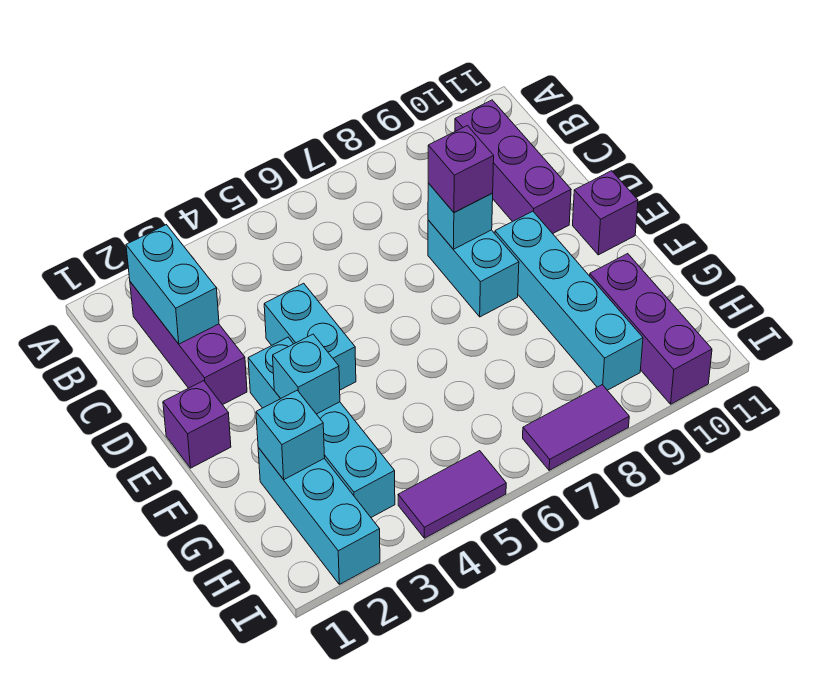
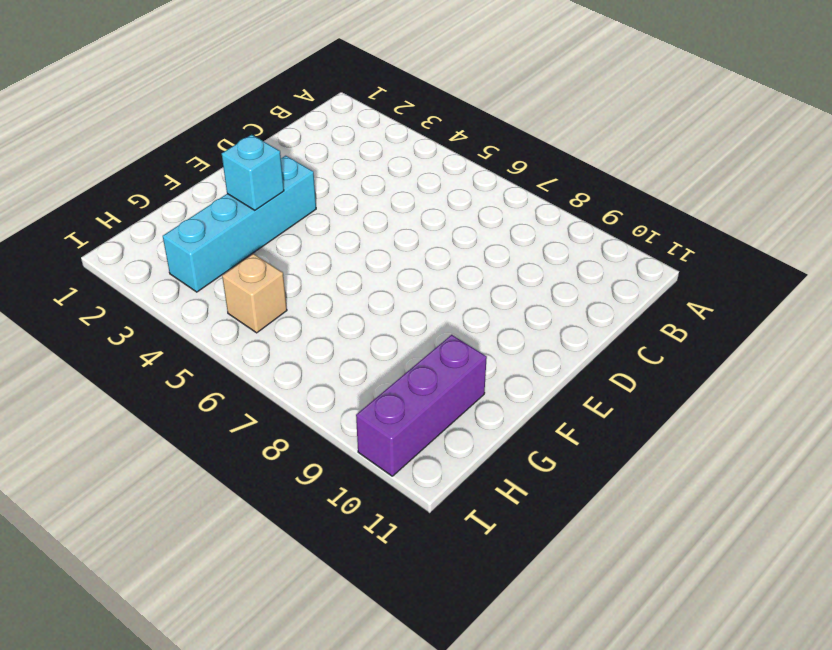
tan 1x1 brick [222,254,287,333] -> none
none -> purple 1x3 brick [130,282,247,405]
none -> purple 1x3 brick [455,100,571,234]
none -> cyan 1x2 brick [264,283,356,390]

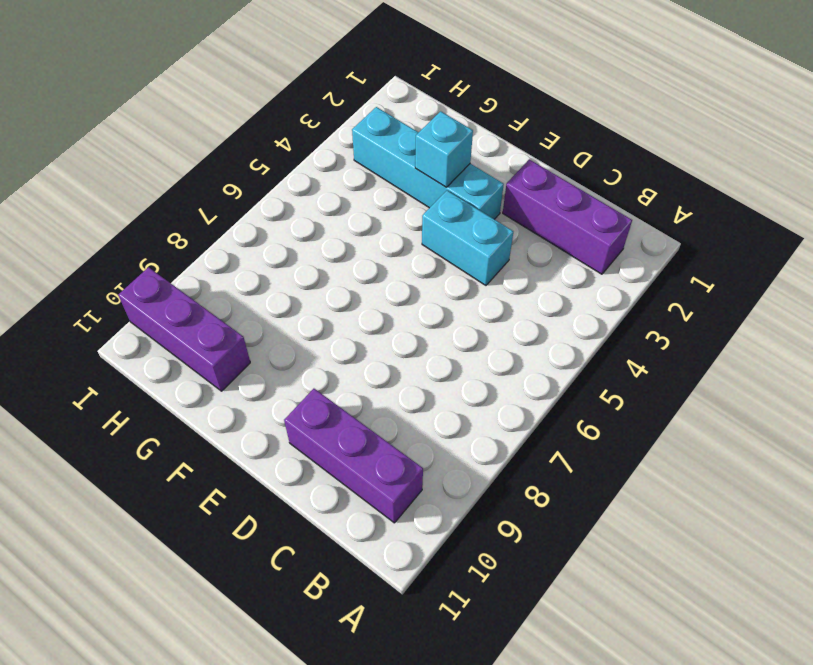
none -> cyan 1x2 brick [428,220,519,317]
none -> purple 1x1 brick [163,381,231,468]
none -> cyan 1x4 brick [495,211,643,390]

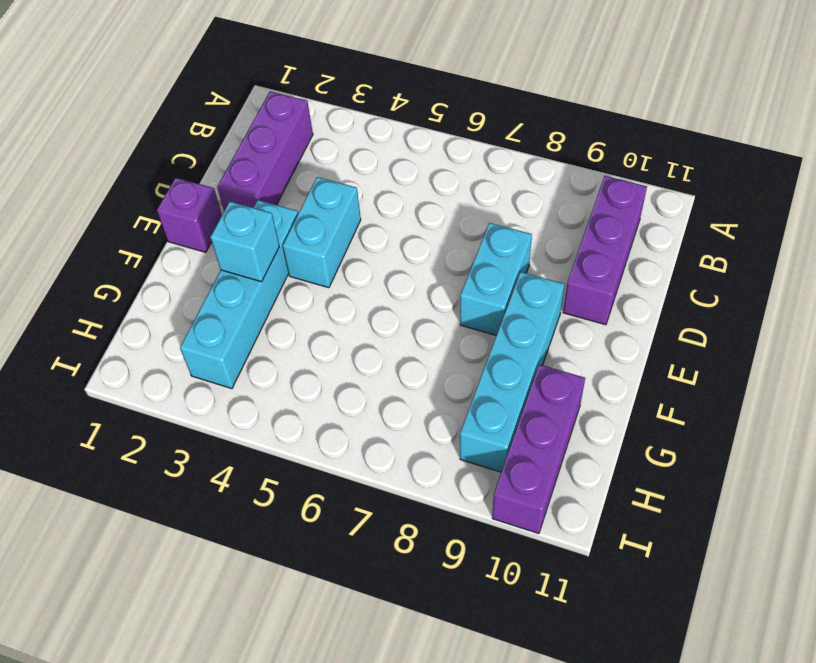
none -> purple 1x1 brick [573,171,638,255]
none -> cyan 1x3 brick [258,448,380,584]
none -> purple 1x2 tile [398,451,506,538]

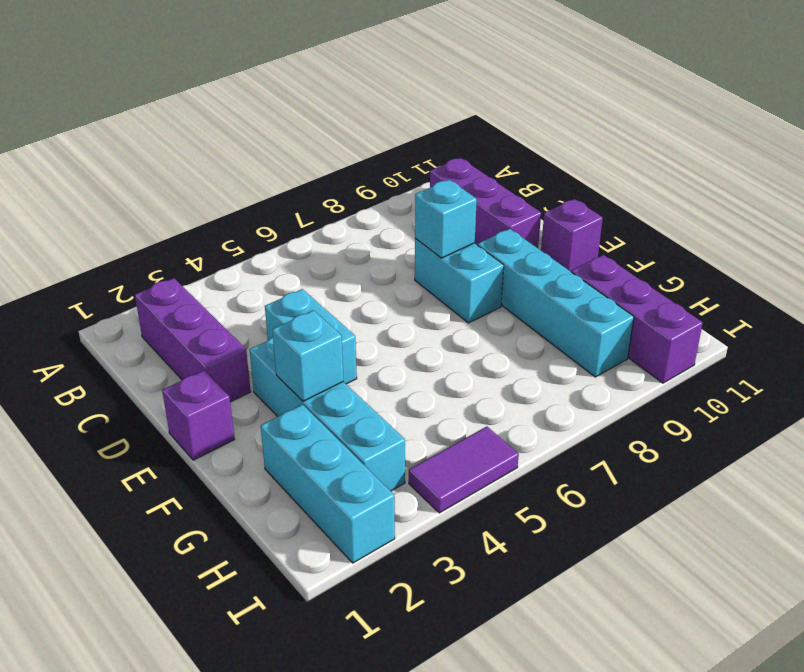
none -> purple 1x2 tile [523,385,629,470]
none -> cyan 1x2 brick [126,225,219,344]
none -> cyan 1x1 brick [256,390,325,480]

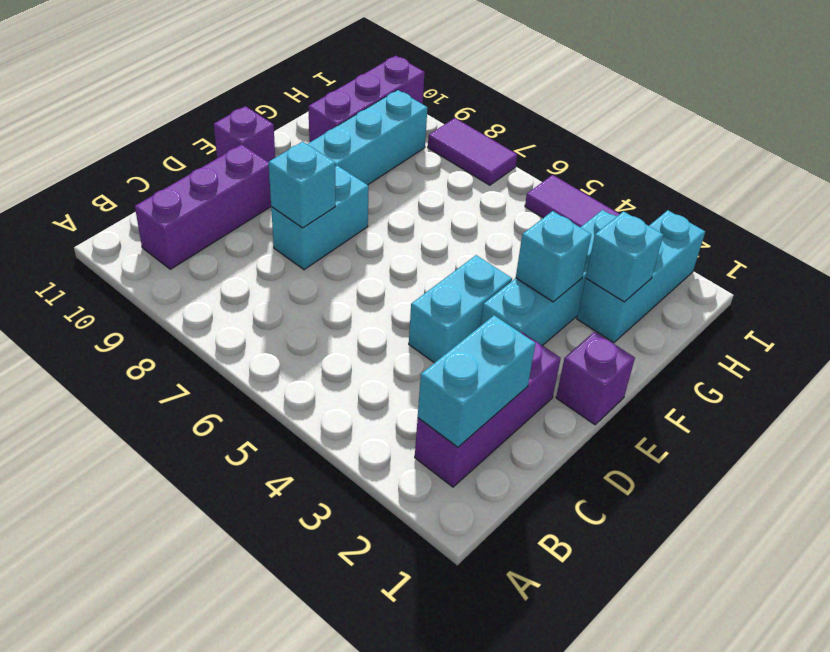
none -> purple 1x1 brick [428,126,494,213]

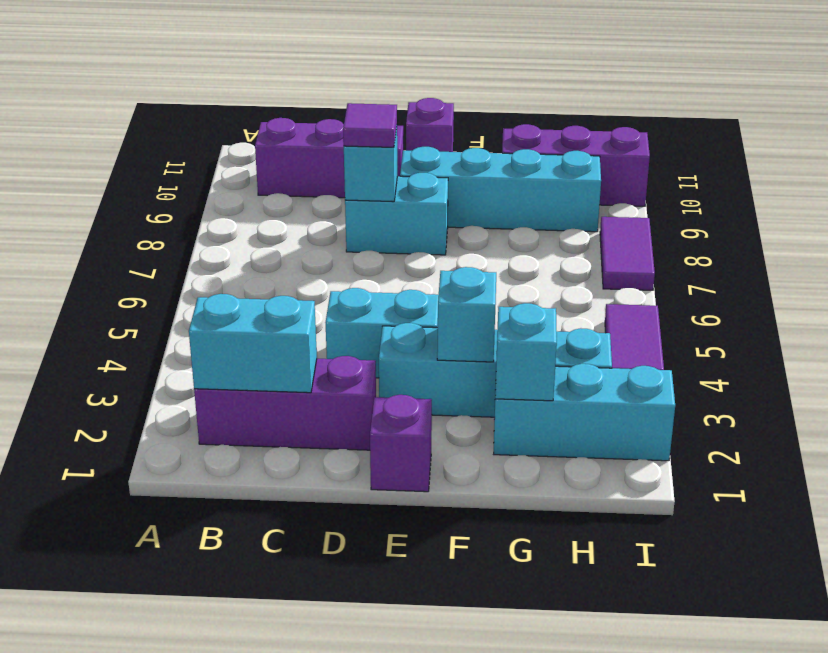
purple 1x1 tile [343,103,397,147] -> purple 1x1 brick [428,126,494,213]

